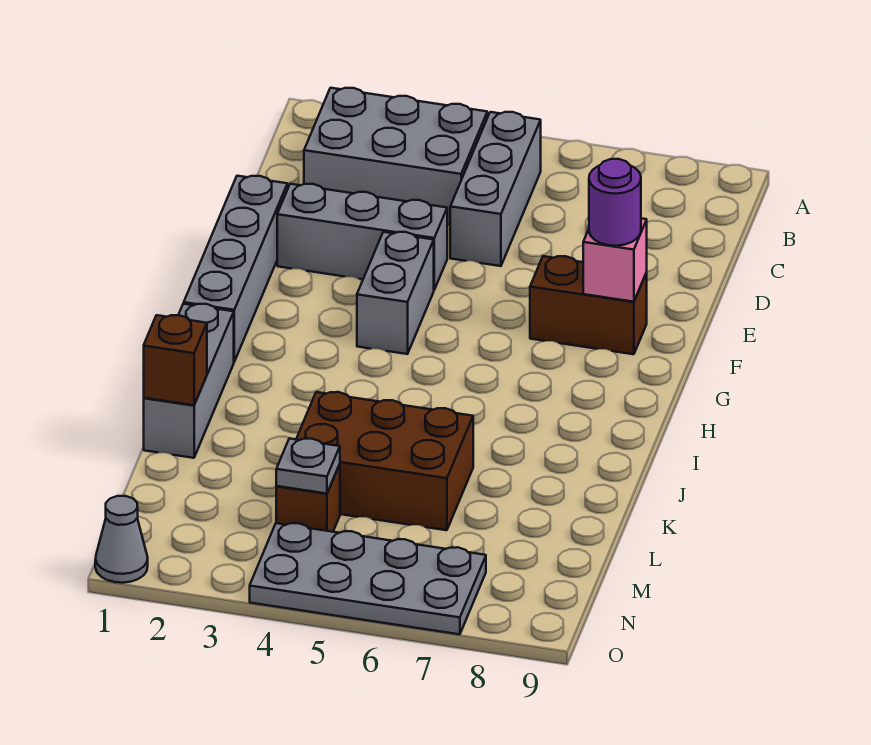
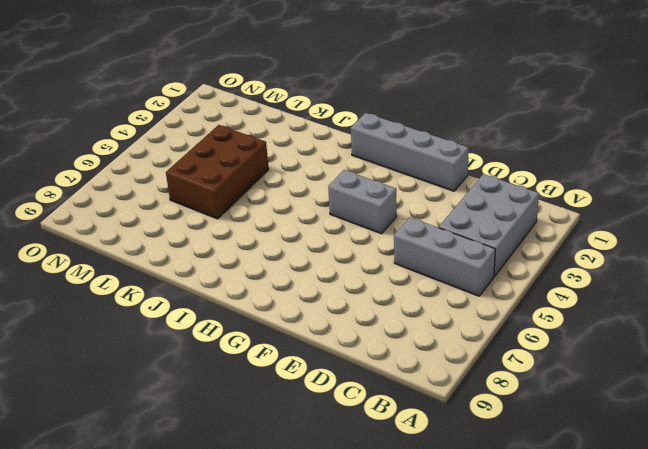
none -> grey 1x3 brick [277,184,447,290]
none -> brown 1x2 brick [530,256,647,354]
none -> grey 1x3 brick [144,304,234,458]

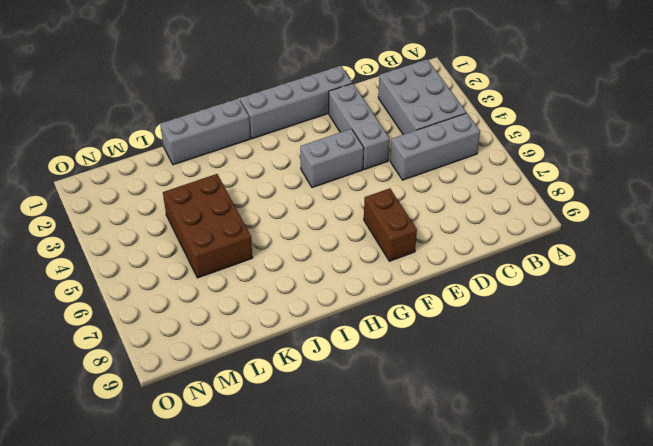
none -> brown 1x1 brick [276,464,340,532]
none -> grey 2x4 plate [250,523,486,634]
none -> grey 1x1 cone [95,496,148,583]

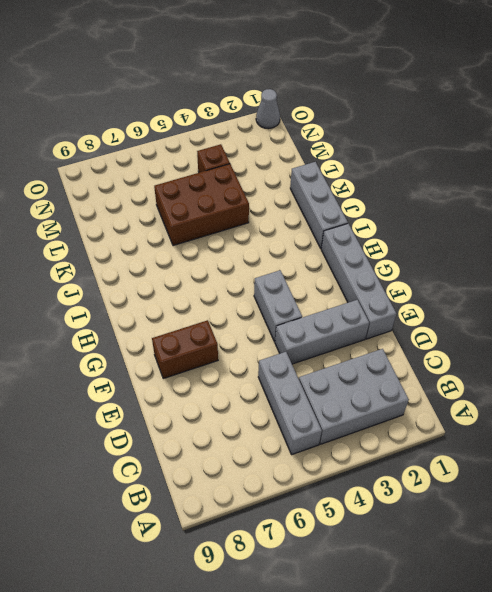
none -> grey 2x4 plate [250,523,486,634]
none -> pink 1x1 brick [583,218,647,302]
none -> brown 1x1 brick [144,315,207,405]

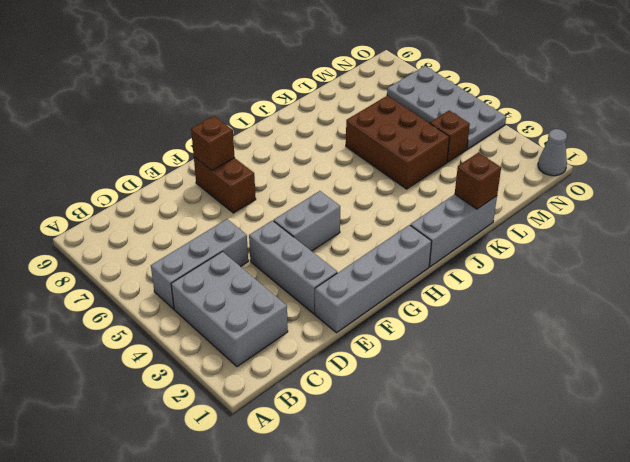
brown 1x1 brick [191,116,235,170] -> pink 1x1 brick [583,218,647,302]
none -> grey 1x1 plate [276,438,340,494]
none -> purple 1x1 round brick [589,159,641,246]

